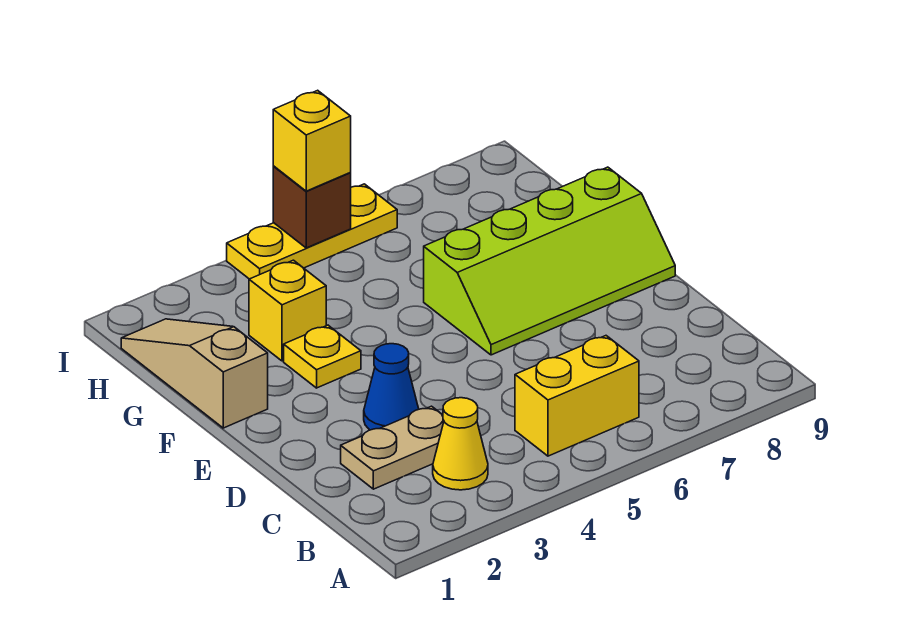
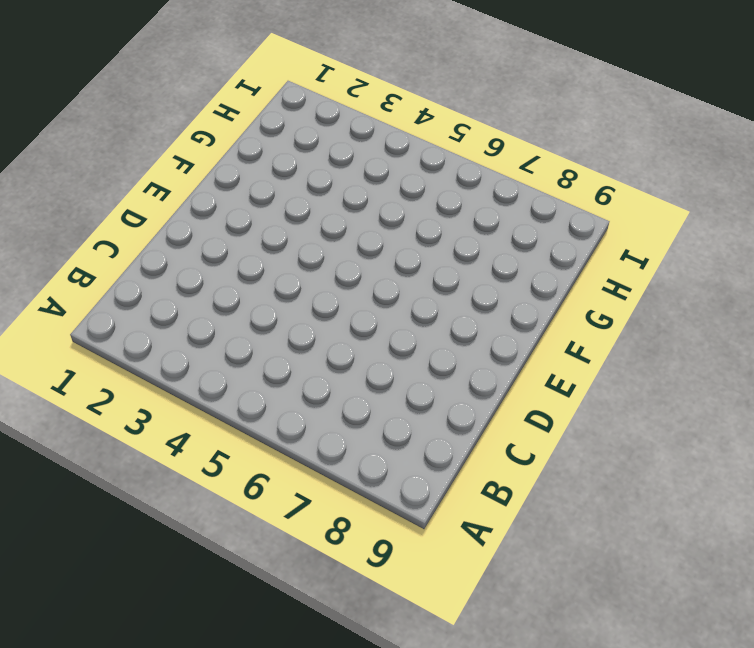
none -> yellow 1x1 cone [433,398,488,490]
none -> yellow 1x2 brick [515,336,639,456]

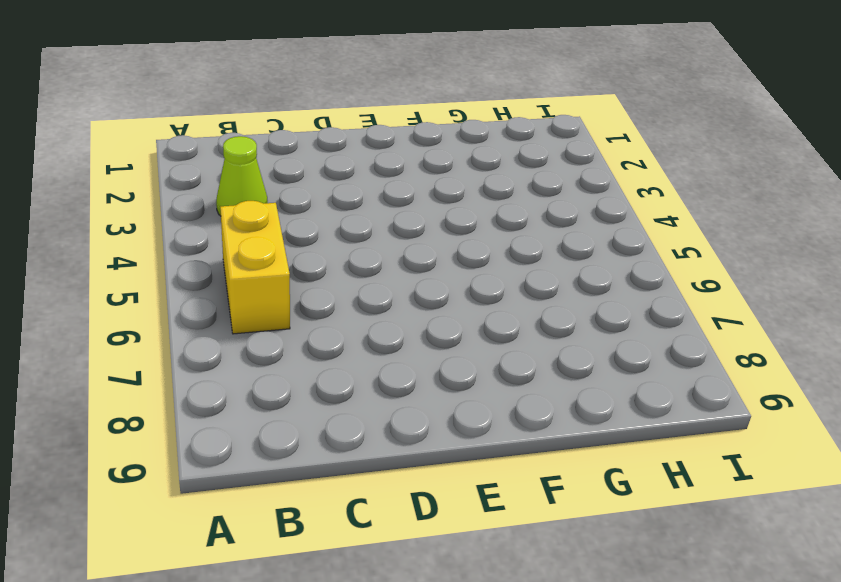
lime 1x1 cone [216,136,268,216] -> yellow 1x1 cone [433,398,488,490]
none -> tan 1x2 plate [341,406,444,489]
none -> blue 1x1 cone [364,344,419,430]

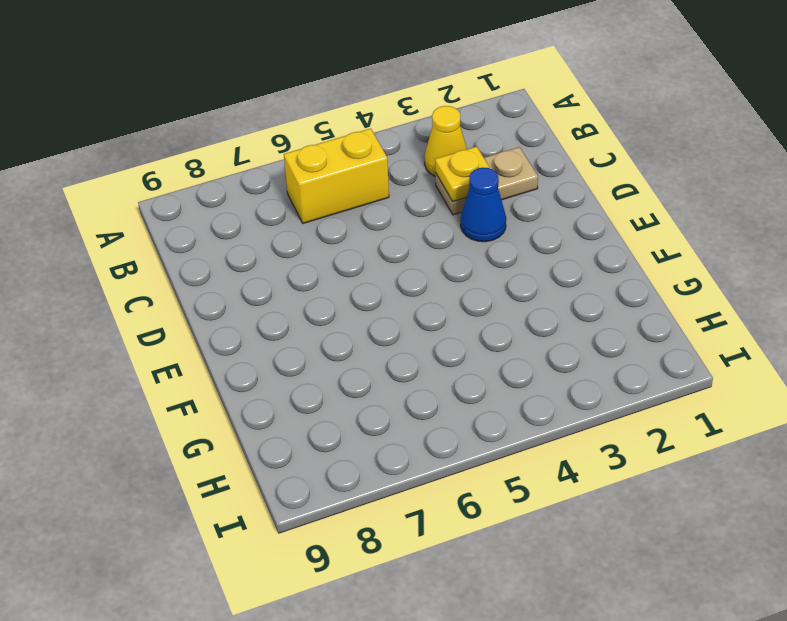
yellow 1x1 plate [435,146,490,201] -> yellow 1x1 plate moved to [284,325,361,388]
none -> lime 2x4 slope [424,167,675,355]
none -> tan 1x3 slope [121,319,268,428]

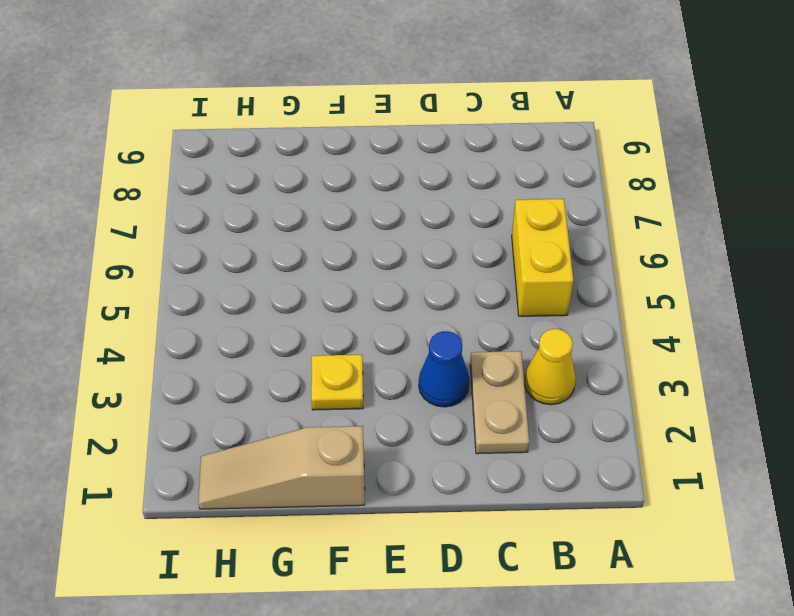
none -> lime 2x4 slope [424,167,675,355]
none -> yellow 1x1 brick [249,260,326,361]

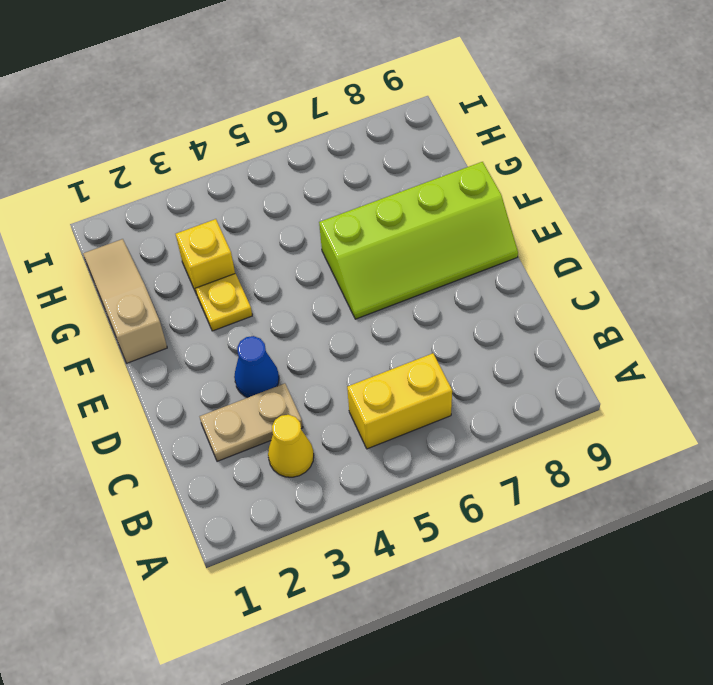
none -> yellow 1x3 plate [227,184,397,279]
none -> brown 1x1 brick [273,166,351,248]

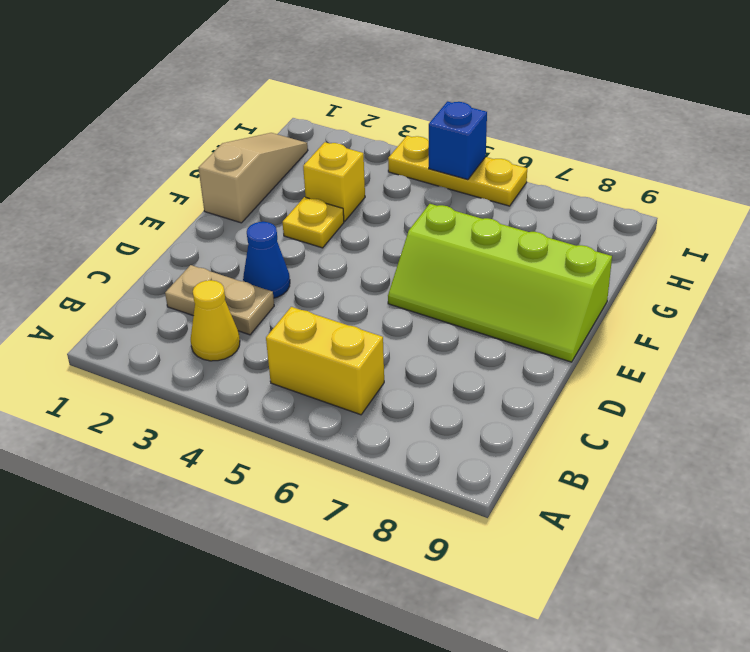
blue 1x1 brick [429,102,487,180] -> brown 1x1 brick [273,166,351,248]
none -> yellow 1x1 brick [273,90,351,191]

